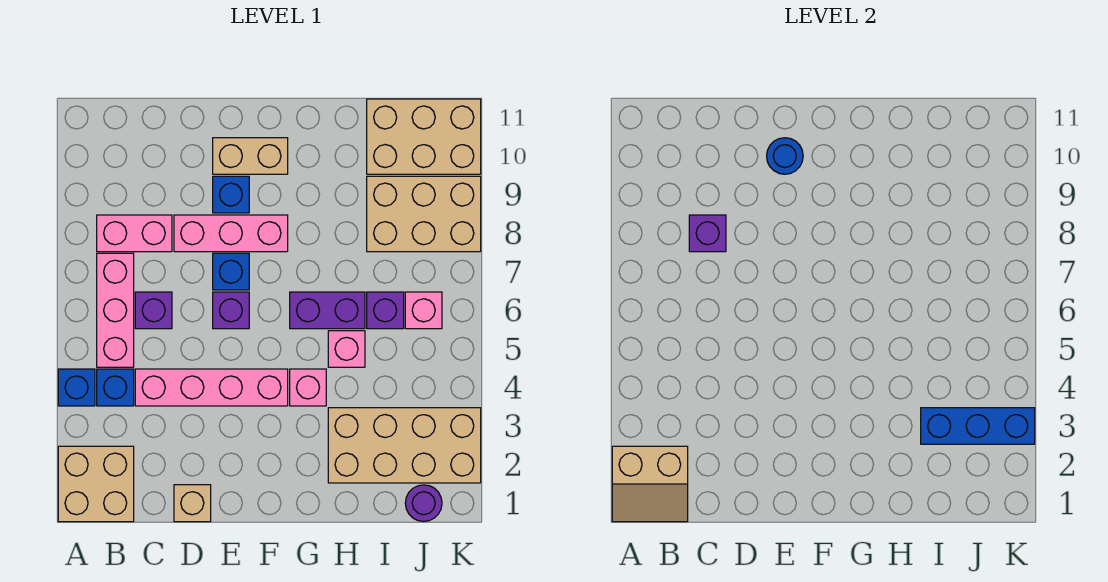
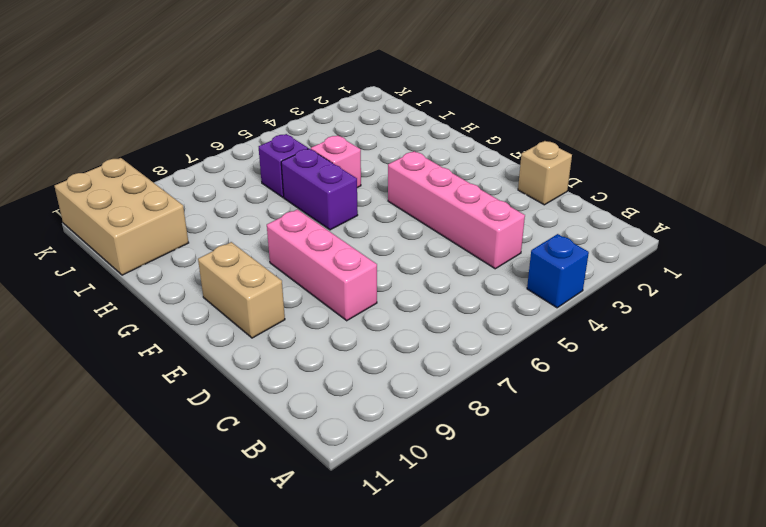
none -> tan 2x2 brick [58,446,134,522]
none -> blue 1x1 brick [97,369,134,406]
none -> pink 1x3 brick [97,253,134,367]

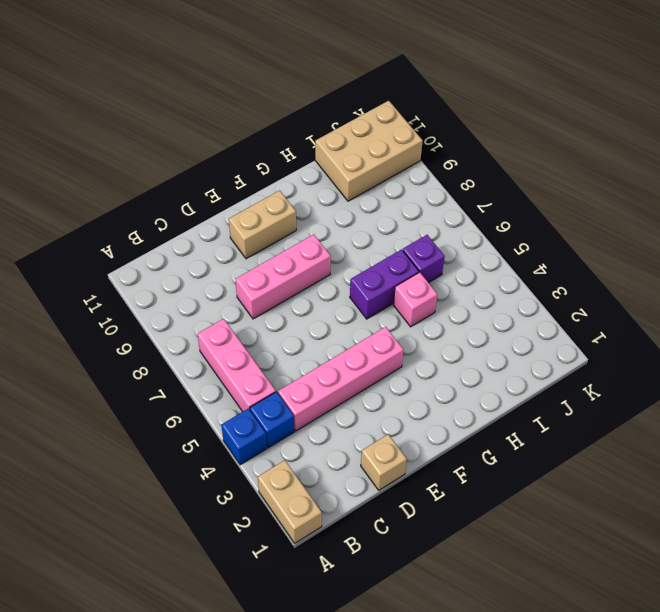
tan 1x2 brick [258,460,322,543] -> tan 2x2 brick [58,446,134,522]
none -> pink 1x2 brick [97,215,172,252]
none -> purple 1x1 brick [135,292,172,329]
none -> purple 1x1 brick [213,292,249,329]

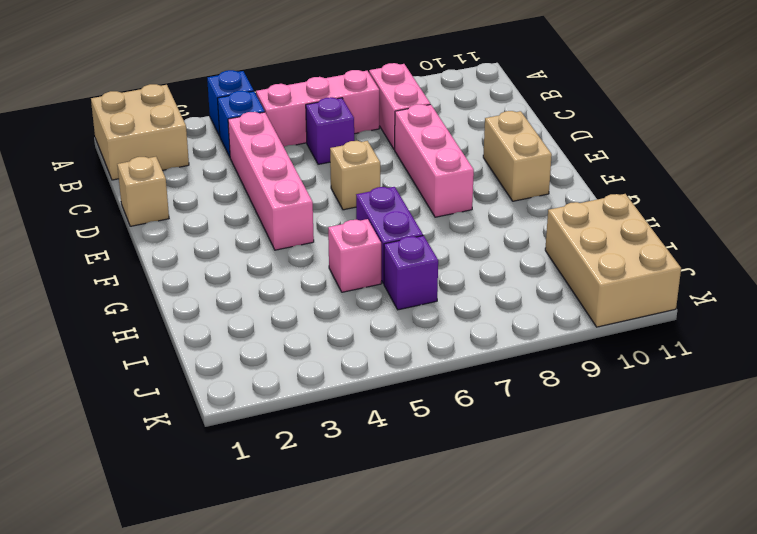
tan 1x1 brick [330,141,380,210] -> purple 1x1 brick [213,292,249,329]
none -> blue 1x1 brick [213,253,249,290]
none -> blue 1x1 brick [213,176,249,213]
none -> pink 1x1 brick [290,369,326,406]

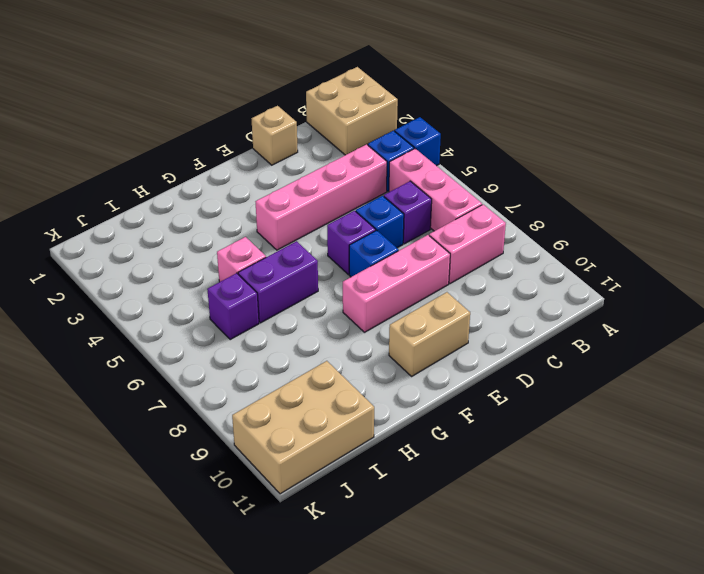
blue 1x1 brick [356,196,404,248] -> blue 1x1 brick moved to [213,176,249,213]
none -> pink 1x1 brick [290,369,326,406]
none -> tan 2x4 brick [328,408,481,483]
none -> tan 2x3 brick [367,176,481,252]

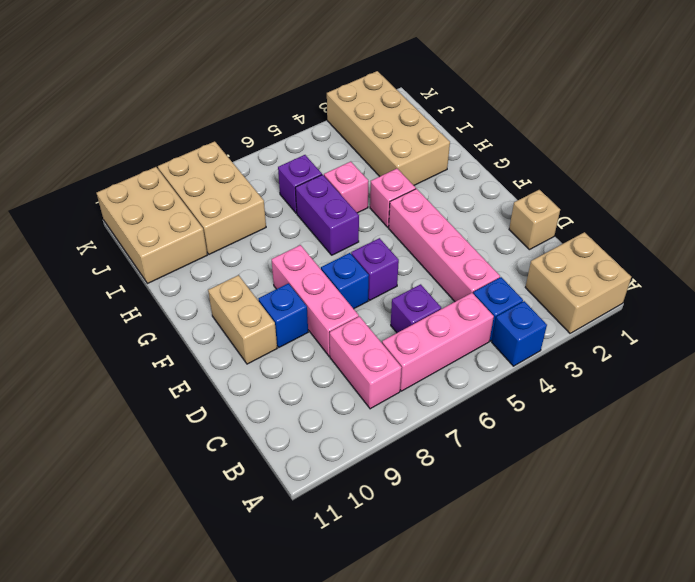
none -> purple 1x1 round brick [405,485,442,522]
none -> pink 1x1 brick [405,292,442,329]
none -> tan 2x2 slope [612,446,688,522]

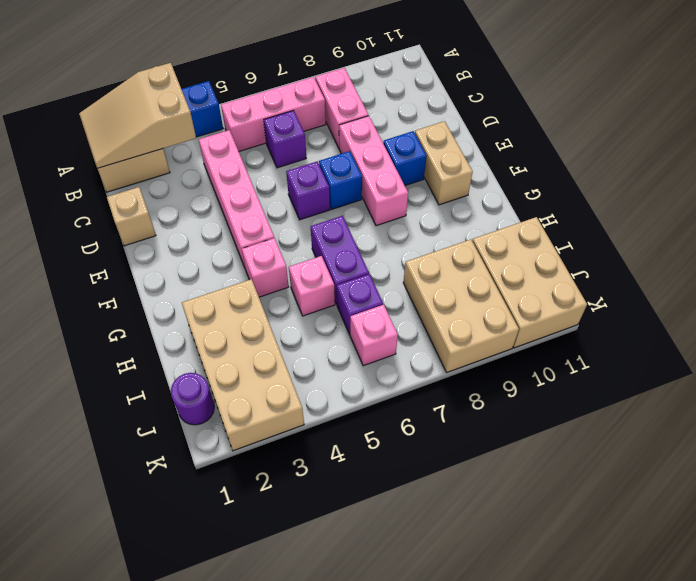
tan 2x3 slope [79,63,196,168] -> tan 2x2 slope [612,446,688,522]
none -> blue 1x1 brick [97,369,134,406]
none -> purple 1x1 brick [689,215,726,252]
none -> blue 1x1 round brick [767,138,803,174]

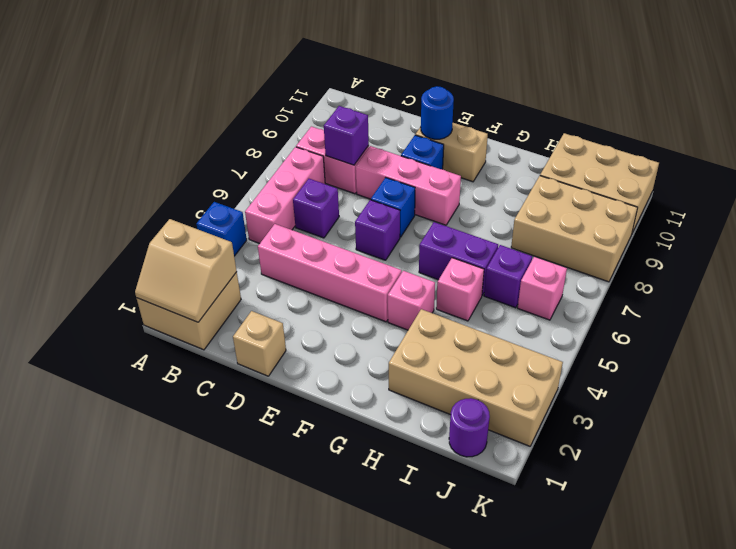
none -> blue 1x1 brick [97,369,134,406]
none -> blue 1x3 brick [921,408,1035,444]

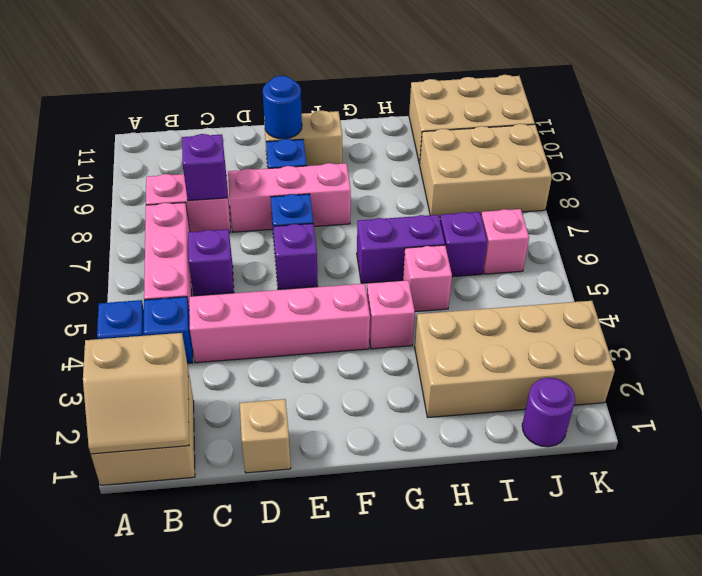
none -> blue 1x3 brick [921,408,1035,444]

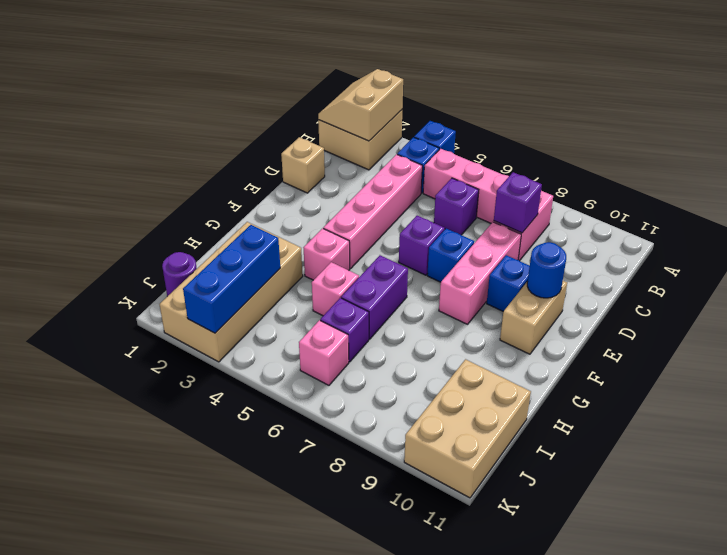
none -> tan 2x3 brick [367,176,481,252]

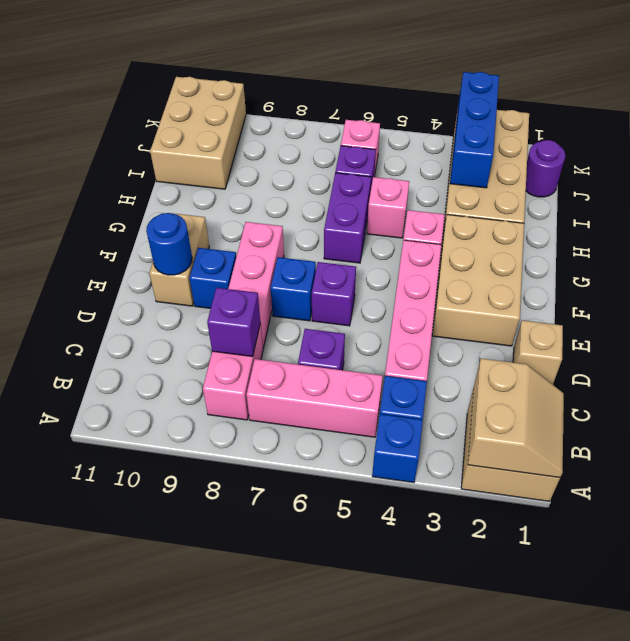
tan 2x3 brick [432,215,524,346] -> tan 2x3 brick moved to [367,176,481,252]

